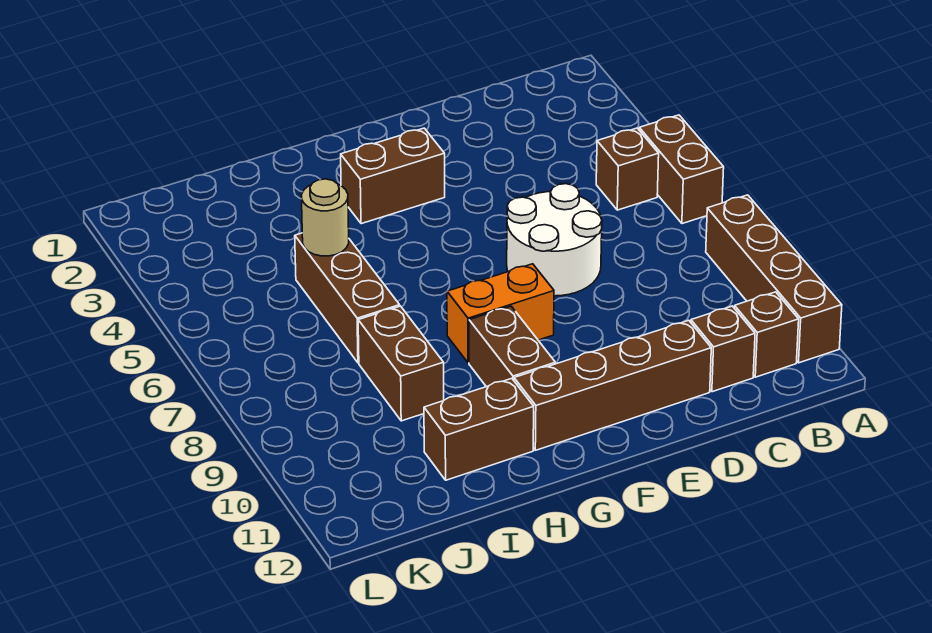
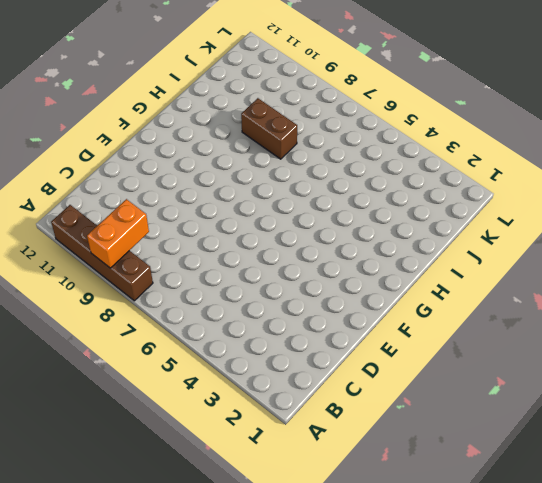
orange 1x2 brick [87,199,149,268] -> orange 1x2 brick moved to [447,264,554,363]
none -> brown 1x2 brick [639,115,724,224]
none -> brown 1x1 brick [596,128,659,210]
none -> brown 1x1 brick [734,292,799,377]

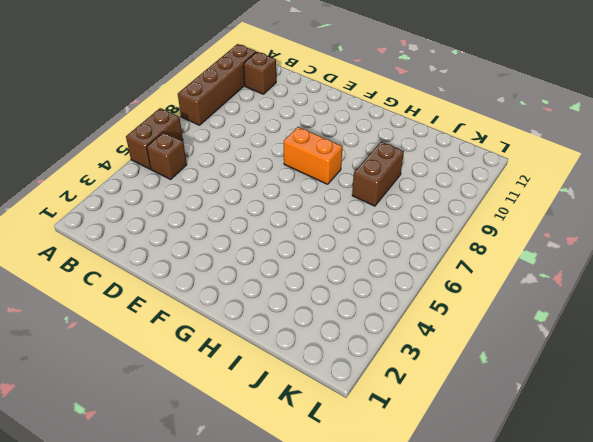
none -> brown 1x1 brick [691,306,755,392]
none -> white 2x2 round brick [507,184,602,296]
none -> brown 1x4 brick [514,320,711,450]

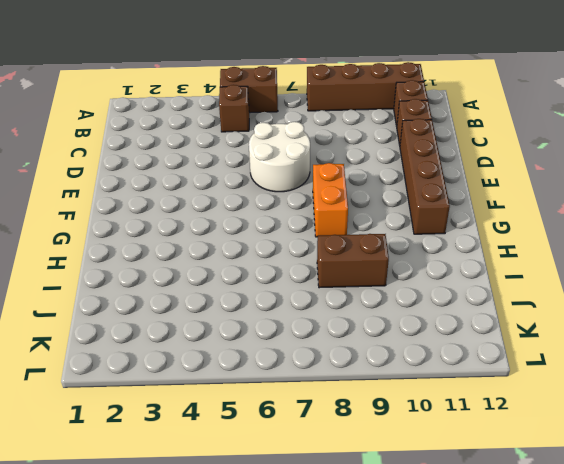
none -> brown 1x2 brick [341,128,445,224]
none -> brown 1x2 brick [469,306,555,387]
none -> brown 1x2 brick [424,378,534,480]

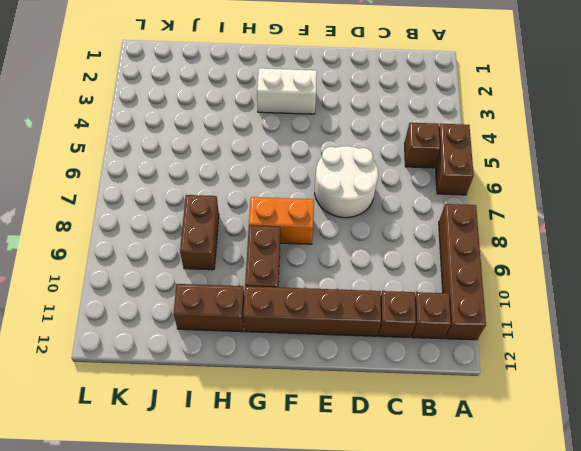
white 1x2 brick [257,68,317,114] -> brown 1x2 brick [341,128,445,224]
none -> brown 1x3 brick [295,233,400,363]
none -> tan 1x1 round brick [302,179,349,256]

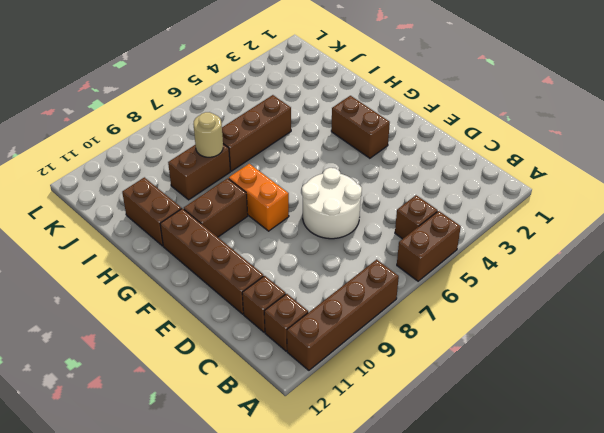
tan 1x1 round brick [193,112,223,157] -> tan 1x1 round brick moved to [302,179,349,256]

